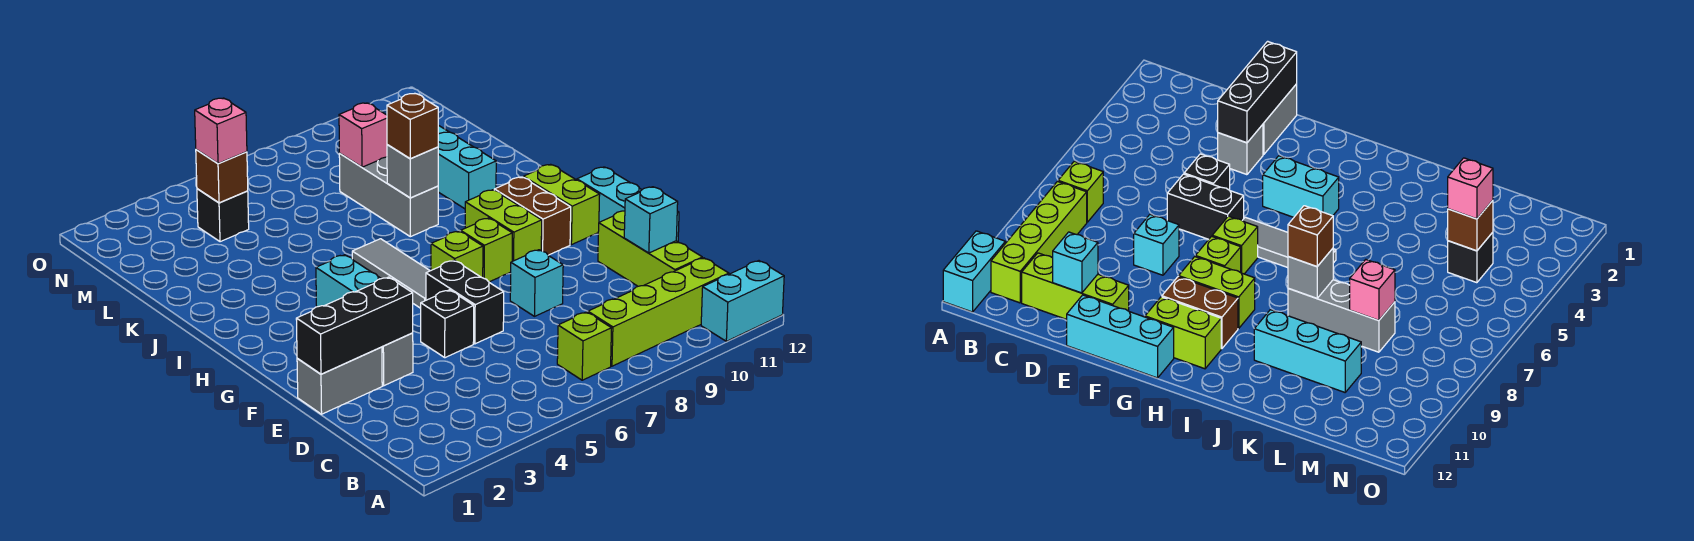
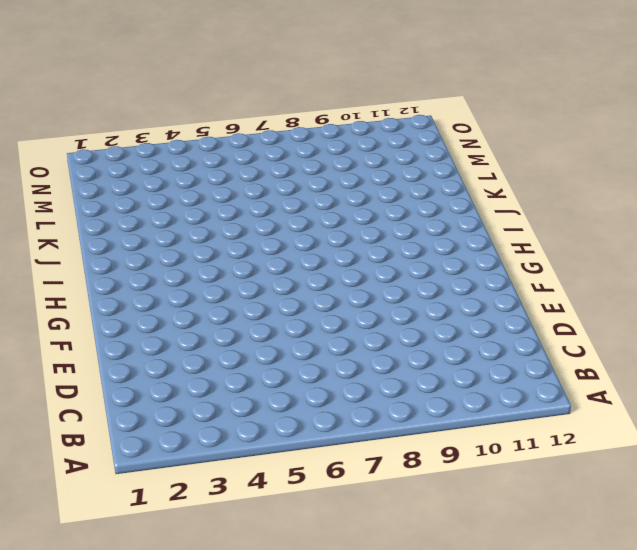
none -> cyan 1x2 brick [701,261,784,341]
none -> lime 1x1 brick [557,312,611,380]
none -> lime 1x4 brick [588,258,729,366]

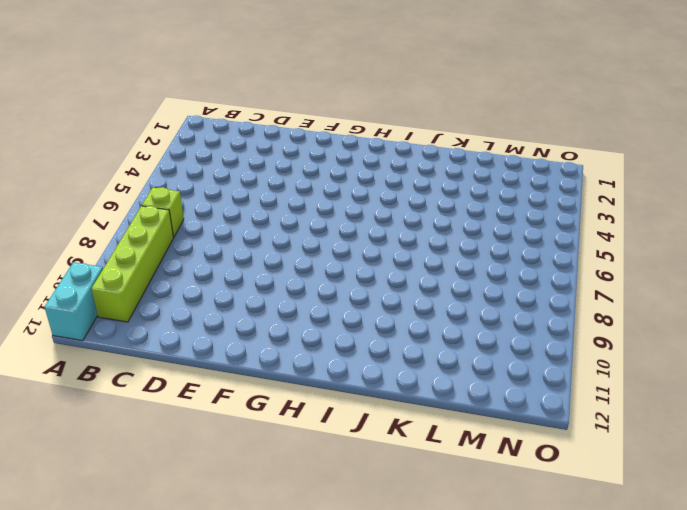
none -> lime 1x3 brick [598,211,702,286]
none -> grey 1x2 brick [297,347,382,414]
none -> grey 1x1 brick [382,333,413,386]

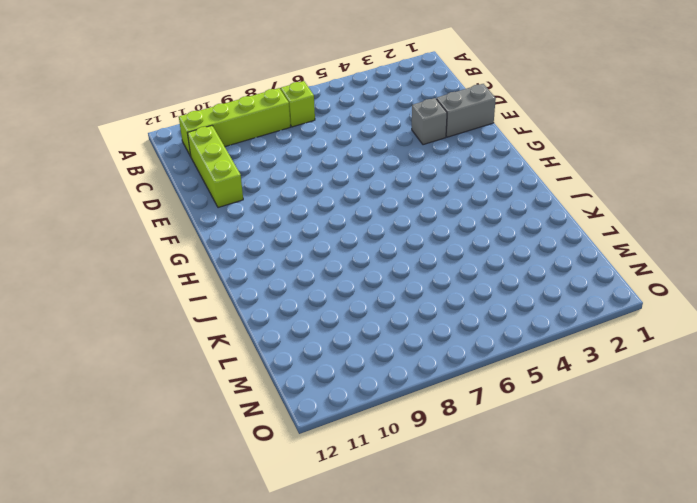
none -> cyan 1x2 brick [701,261,784,341]
none -> black 1x1 brick [421,290,474,358]
none -> black 1x2 brick [426,260,504,344]

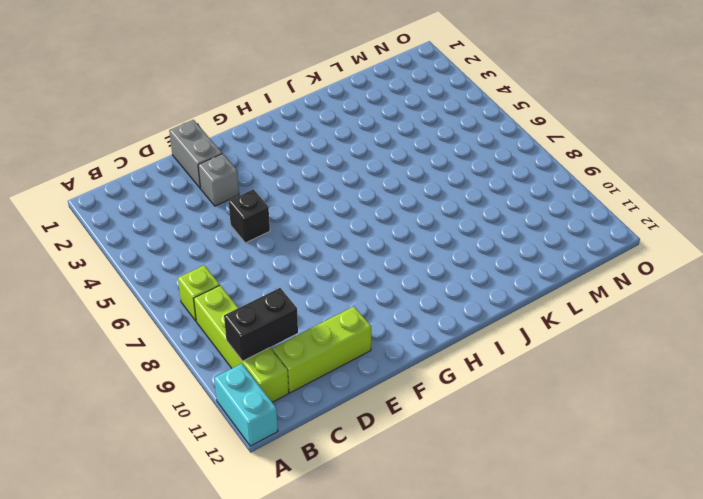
black 1x2 brick [224,288,298,361] -> black 1x2 brick moved to [426,260,504,344]
none -> cyan 1x1 brick [510,250,563,316]
none -> cyan 1x3 brick [577,167,679,242]
none -> cyan 1x2 brick [316,255,381,307]

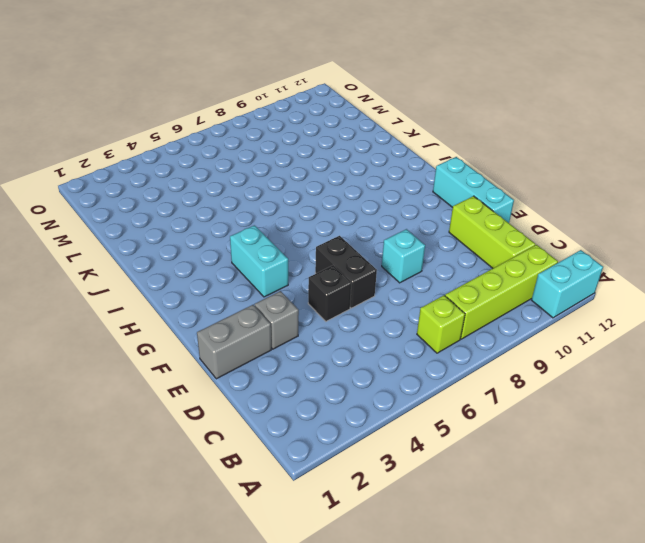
none -> grey 1x3 tile [352,239,430,308]
none -> lime 1x1 brick [431,231,483,278]
none -> lime 1x1 brick [461,218,512,282]

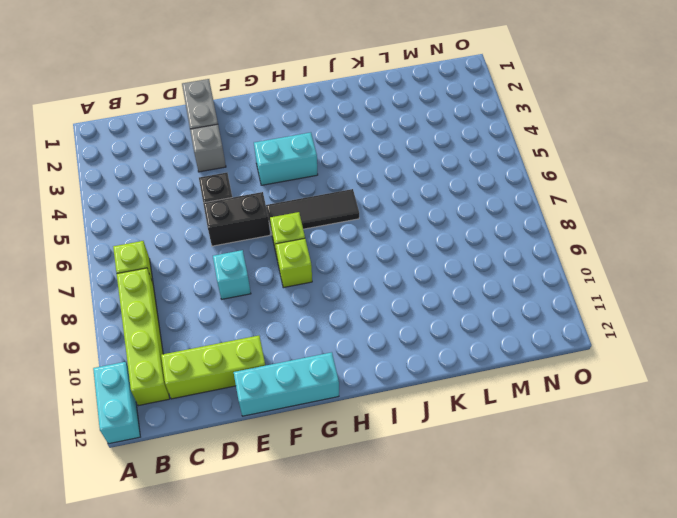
black 1x3 tile [266,189,359,233] -> grey 1x3 tile [352,239,430,308]
none -> lime 1x2 brick [465,190,542,261]
none -> brown 1x2 brick [494,177,571,255]
none -> lime 1x2 brick [523,164,600,245]

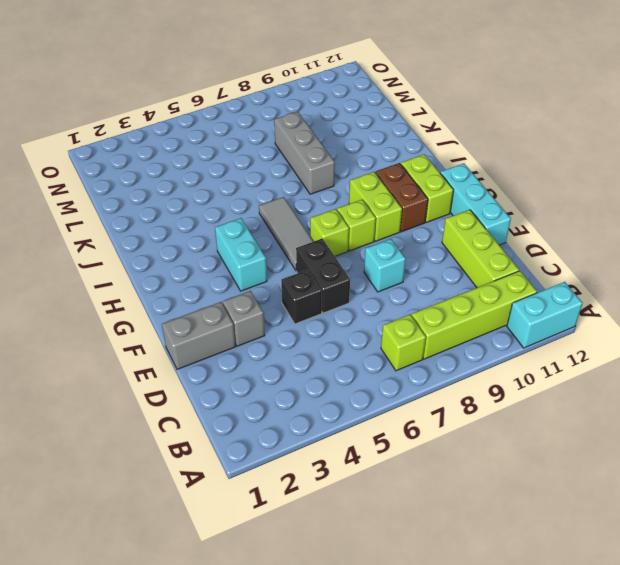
none -> cyan 1x3 brick [438,125,496,209]
none -> black 1x1 brick [197,189,249,242]
none -> cyan 1x1 brick [624,187,678,253]

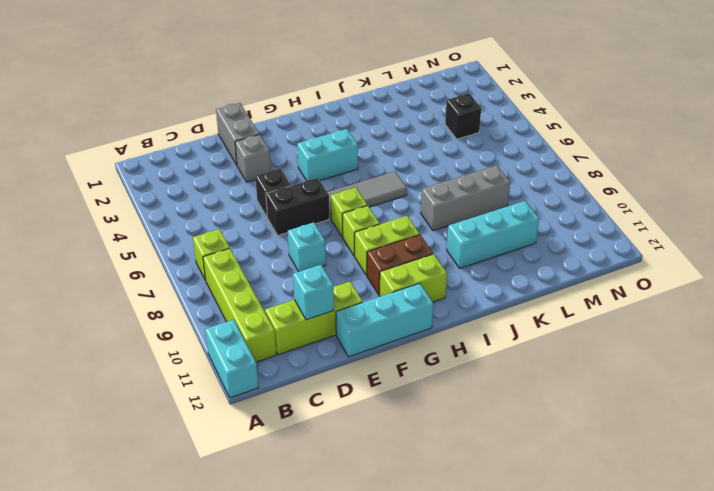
none -> black 1x3 brick [296,277,413,374]
none -> grey 1x1 brick [387,145,438,198]
none -> pink 1x1 brick [339,103,387,167]

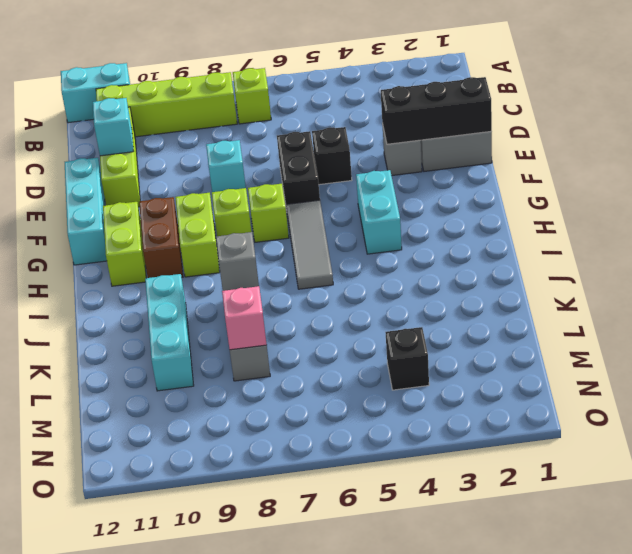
none -> brown 1x1 brick [196,150,248,203]
none -> brown 1x1 brick [387,94,438,159]
none -> pink 1x1 brick [195,98,247,163]

